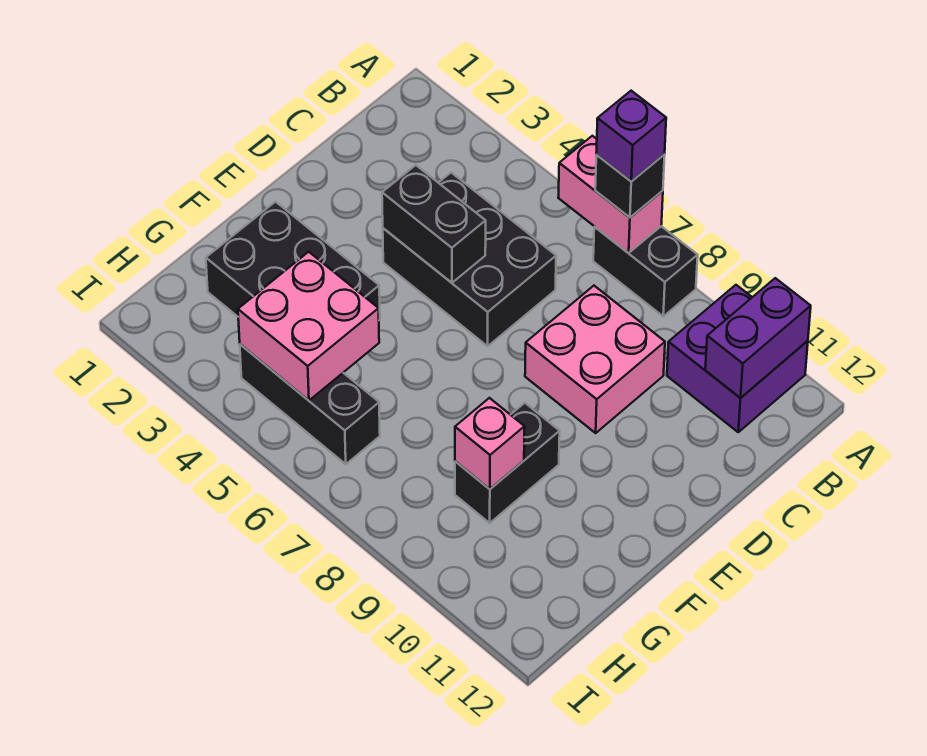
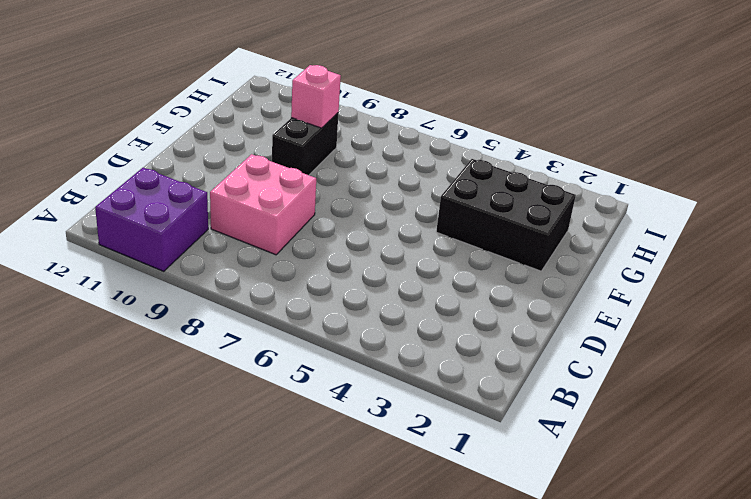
none -> black 1x2 brick [593,226,698,316]
none -> black 2x3 brick [383,173,556,346]
none -> black 1x3 brick [240,344,380,464]

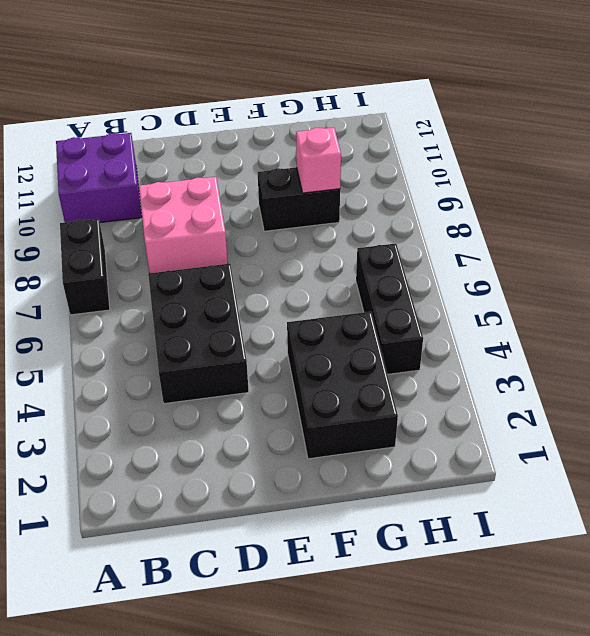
none -> pink 1x2 brick [558,136,663,253]
none -> purple 1x2 brick [705,278,811,398]
none -> black 1x2 brick [382,165,486,283]

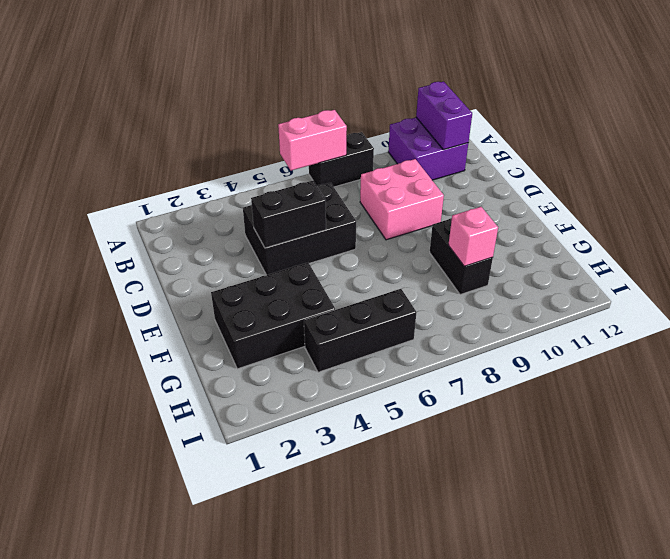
none -> pink 2x2 brick [238,252,379,400]
none -> black 1x1 brick [595,155,665,217]
none -> purple 1x1 brick [596,91,666,181]

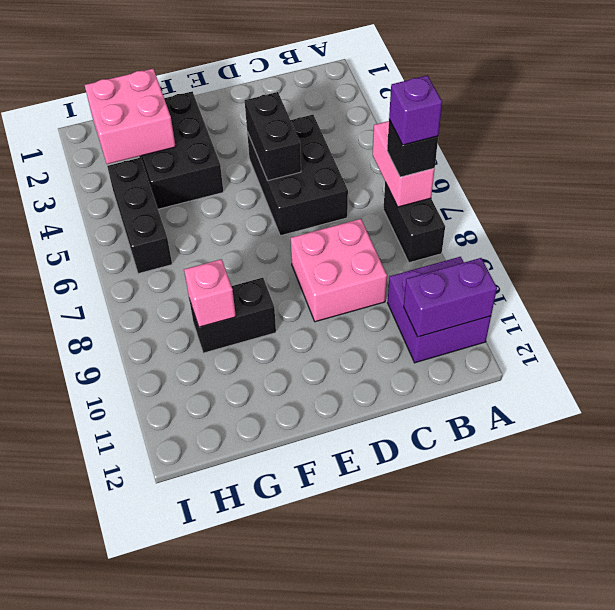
pink 2x2 brick [85,69,176,164] -> pink 2x2 brick moved to [238,252,379,400]

